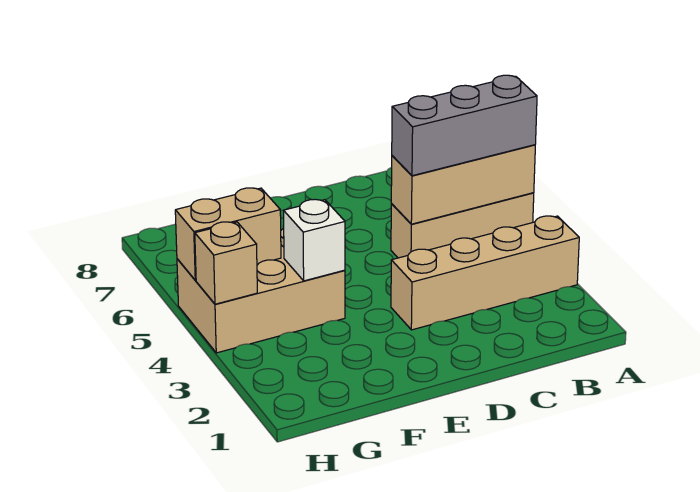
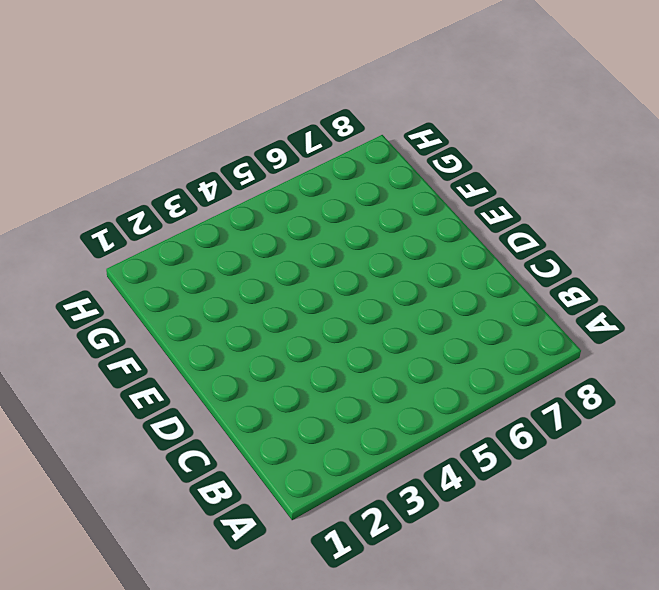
none -> tan 1x4 brick [391,216,579,330]
none -> tan 1x3 brick [391,193,534,258]

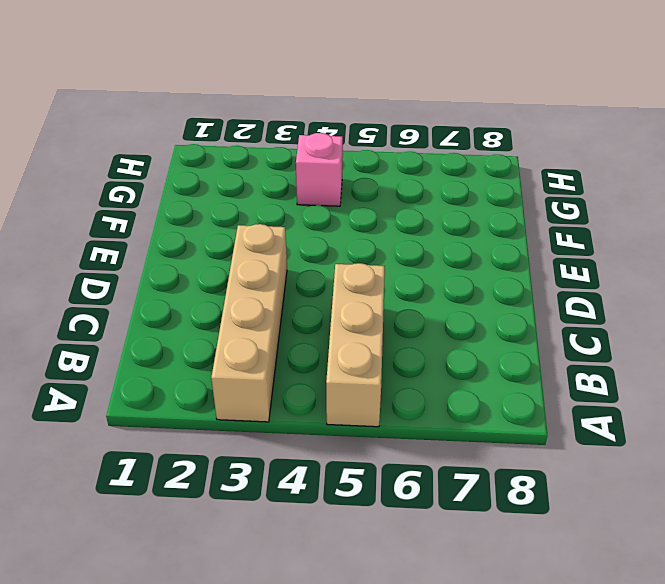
pink 1x1 brick [296,133,343,206] -> tan 2x3 brick [177,228,345,353]
none -> tan 1x3 brick [391,145,535,224]
none -> white 1x1 brick [283,199,345,281]

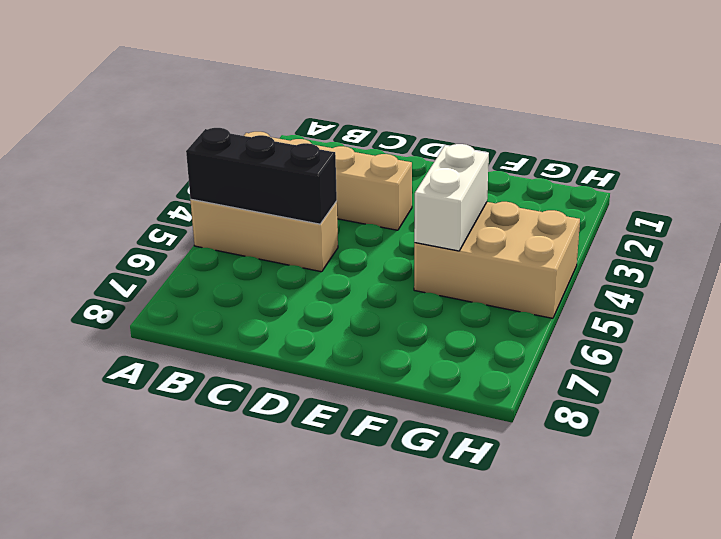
black 1x3 brick [186,128,337,224] -> tan 1x3 brick [391,145,535,224]
white 1x2 brick [414,144,489,251] -> white 1x1 brick [283,199,345,281]
none -> tan 1x2 brick [175,188,281,280]
none -> tan 1x1 brick [195,222,257,304]

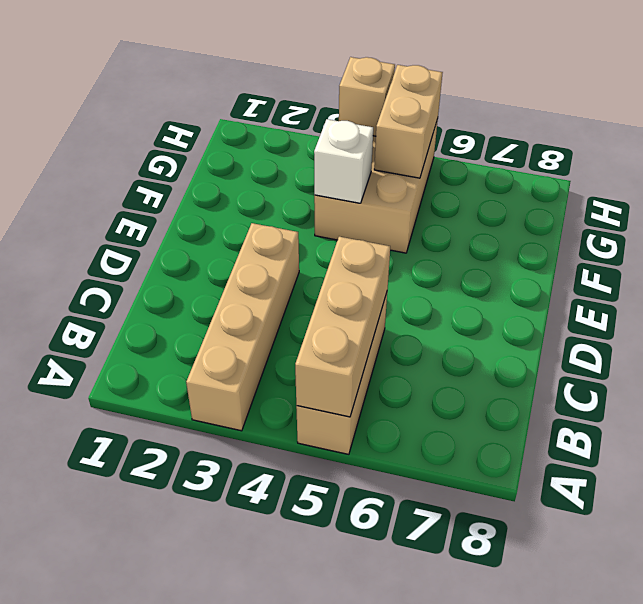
none -> grey 1x3 brick [392,75,537,176]

